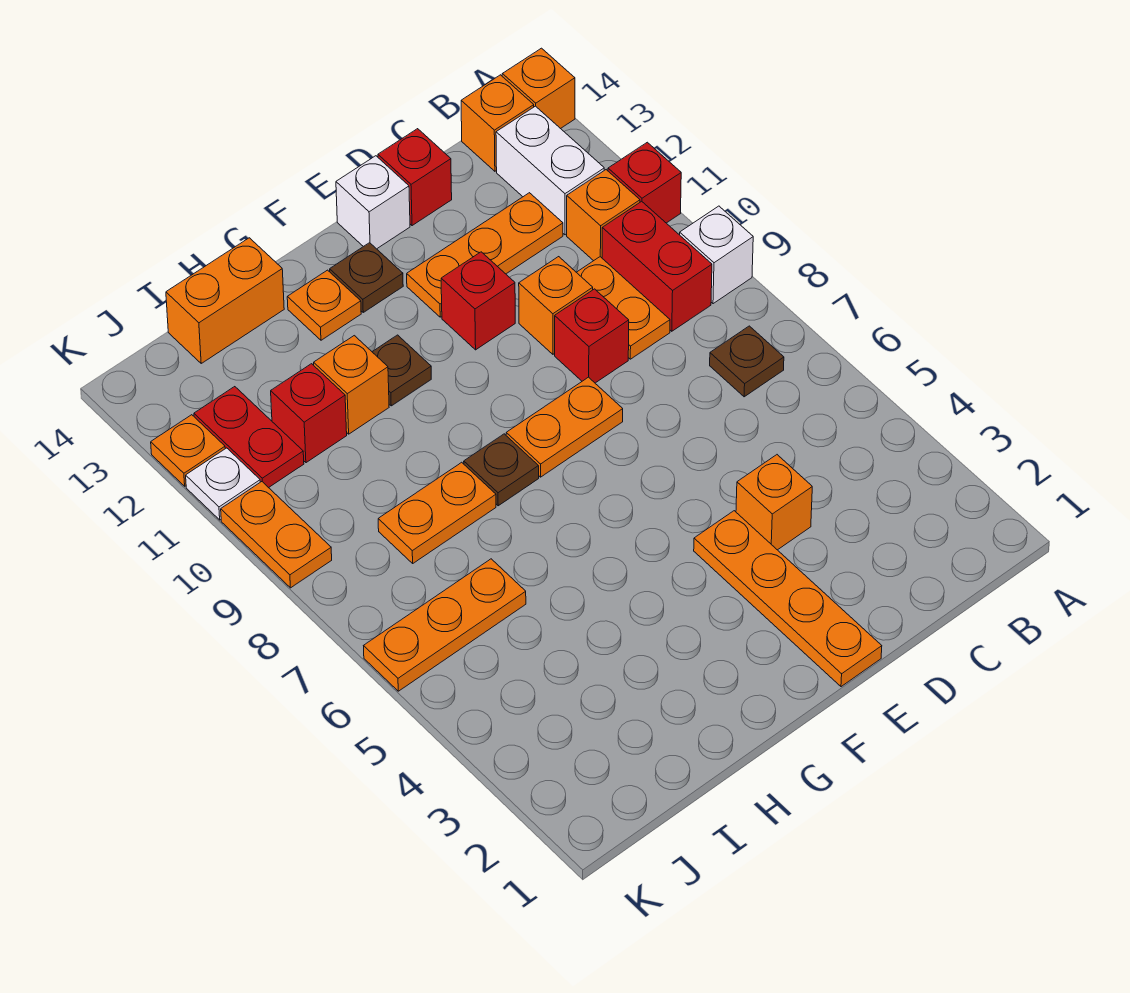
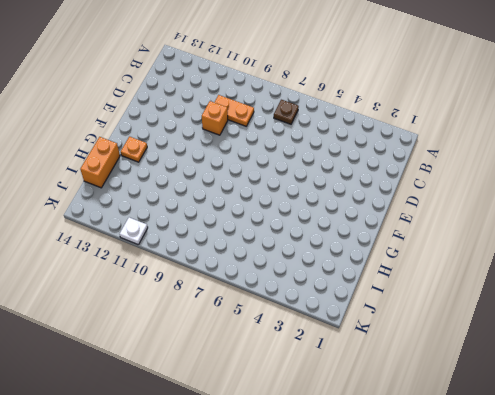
none -> white 1x1 brick [680,206,753,304]
none -> red 1x1 brick [608,142,681,223]
none -> orange 1x1 brick [502,48,575,129]
none -> red 1x2 brick [602,201,712,331]

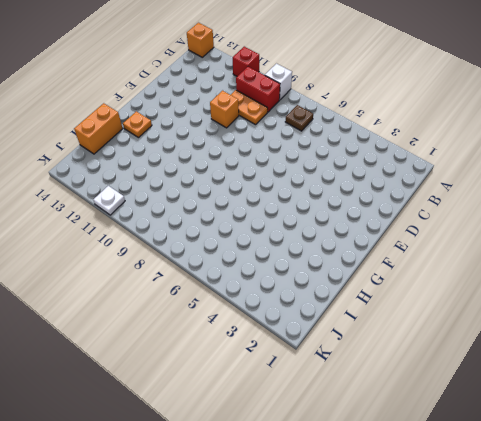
none -> orange 1x1 brick [567,170,640,261]
none -> white 1x2 brick [496,106,604,235]
none -> orange 1x1 brick [461,75,534,171]
none -> orange 1x3 plate [407,193,563,317]

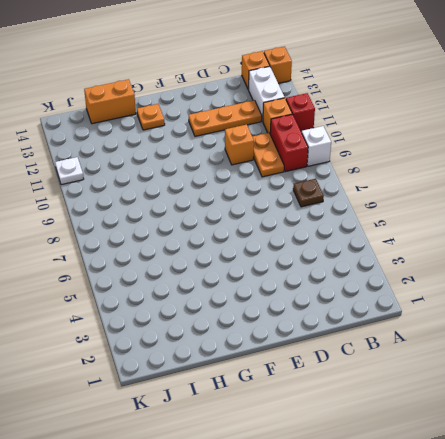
none -> orange 1x1 brick [736,455,812,550]
none -> red 1x1 brick [555,289,629,383]
none -> red 1x1 brick [378,129,452,226]
none -> orange 1x4 plate [694,511,882,687]

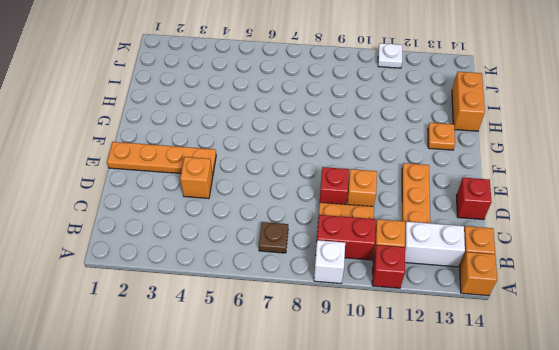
none -> orange 1x2 plate [506,377,623,477]
none -> red 1x1 brick [441,252,515,350]
none -> white 1x1 brick [336,156,410,249]
none -> brown 1x1 plate [330,243,403,312]

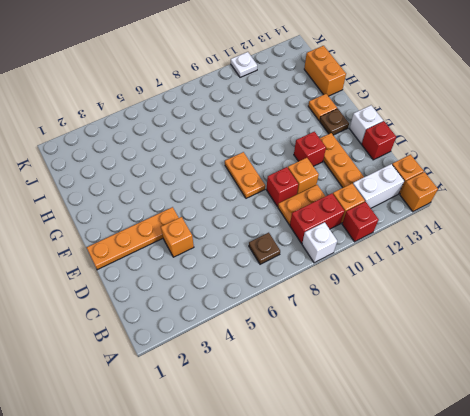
none -> brown 1x1 plate [464,434,539,506]
none -> brown 1x1 plate [372,335,431,406]
none -> orange 1x2 plate [378,462,496,563]
none -> orange 1x1 brick [314,336,389,434]

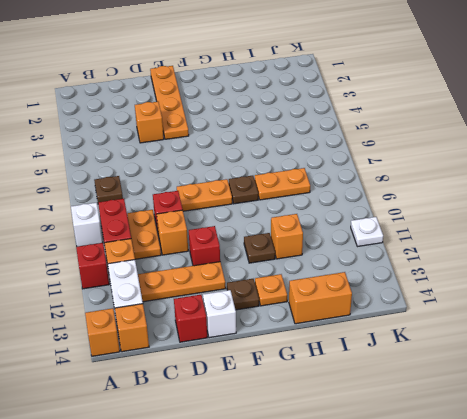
none -> orange 1x3 plate [364,559,526,691]
none -> red 1x1 brick [271,364,347,463]
none -> red 1x2 plate [194,387,304,488]
none -> orange 1x2 plate [221,482,332,588]

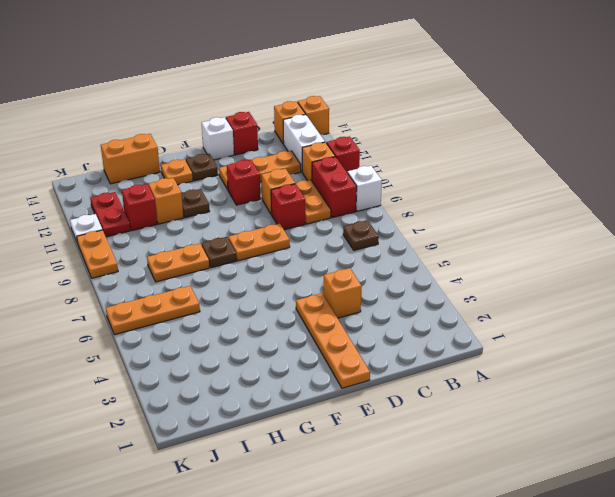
none -> orange 1x1 plate [151,415,225,486]

